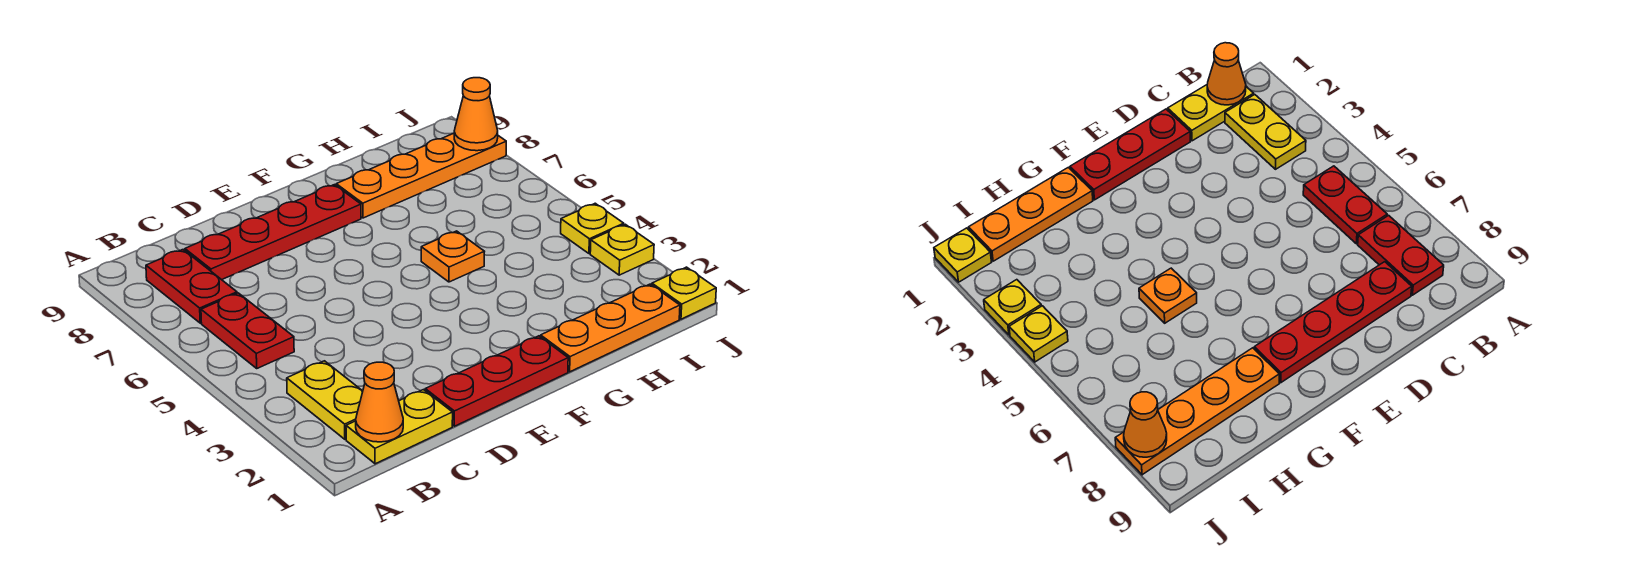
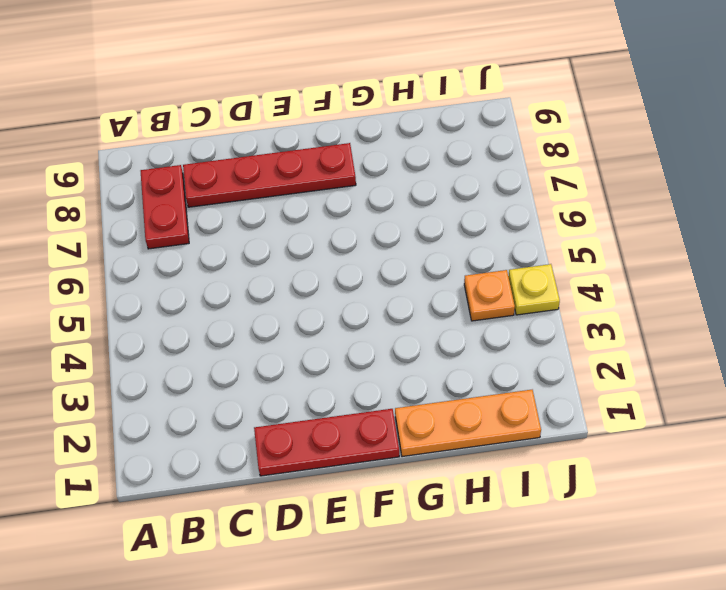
orange 1x1 plate [464,270,515,321] -> orange 1x1 plate moved to [421,231,485,282]
none -> yellow 1x2 plate [346,390,453,464]
none -> yellow 1x2 plate [287,361,363,439]
none -> red 1x2 plate [201,293,294,368]

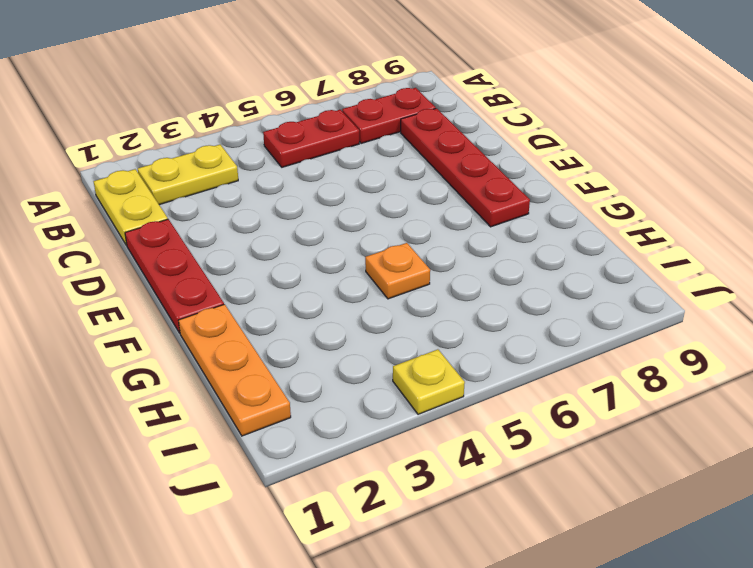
none -> orange 1x4 plate [336,133,506,218]
none -> yellow 1x1 plate [652,267,716,319]
none -> yellow 1x1 plate [590,224,654,275]

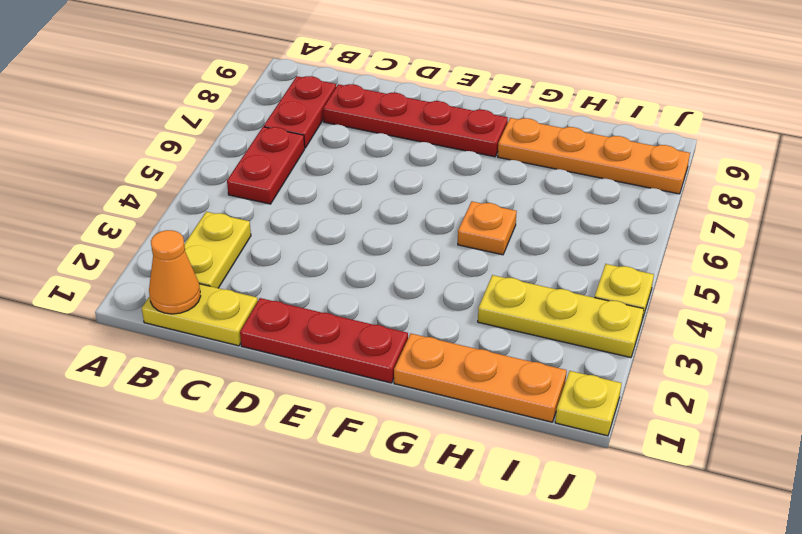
yellow 1x3 plate [478,275,644,358] -> yellow 1x1 plate [590,224,654,275]
none -> orange 1x1 cone [454,78,498,151]

